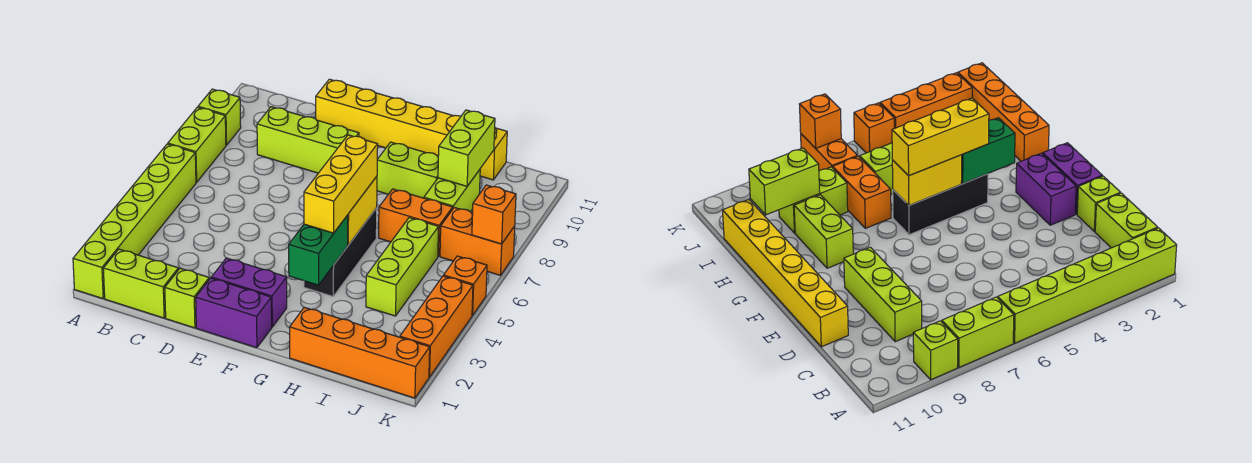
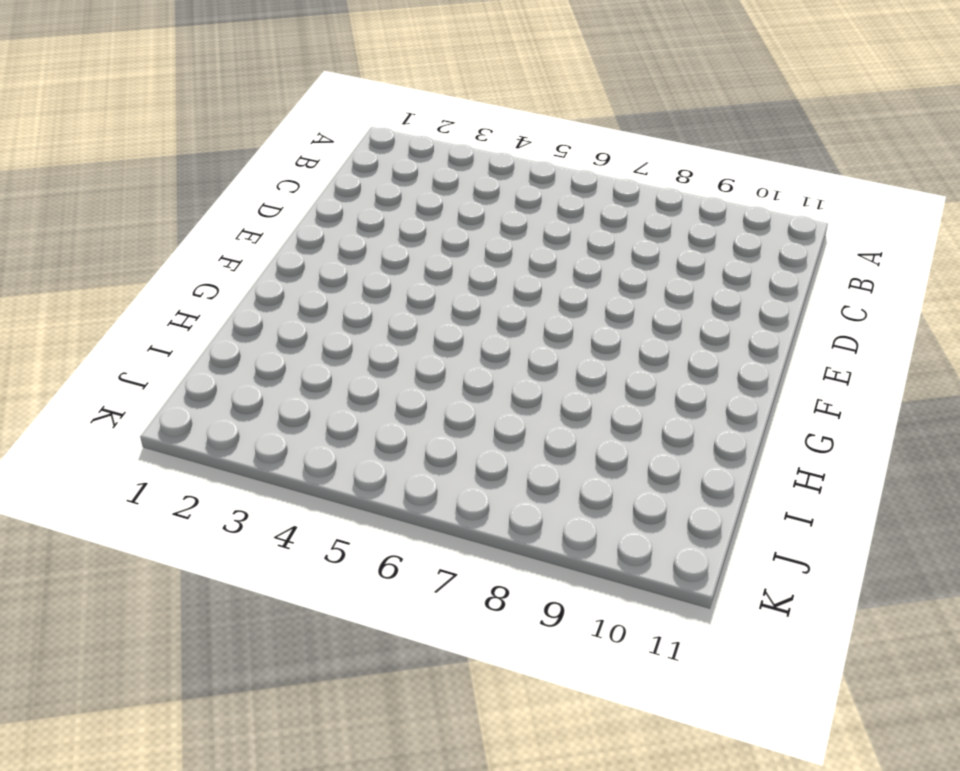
none -> lime 1x6 brick [73,144,196,299]
none -> lime 1x2 brick [168,107,226,182]
none -> lime 1x1 brick [198,89,241,145]

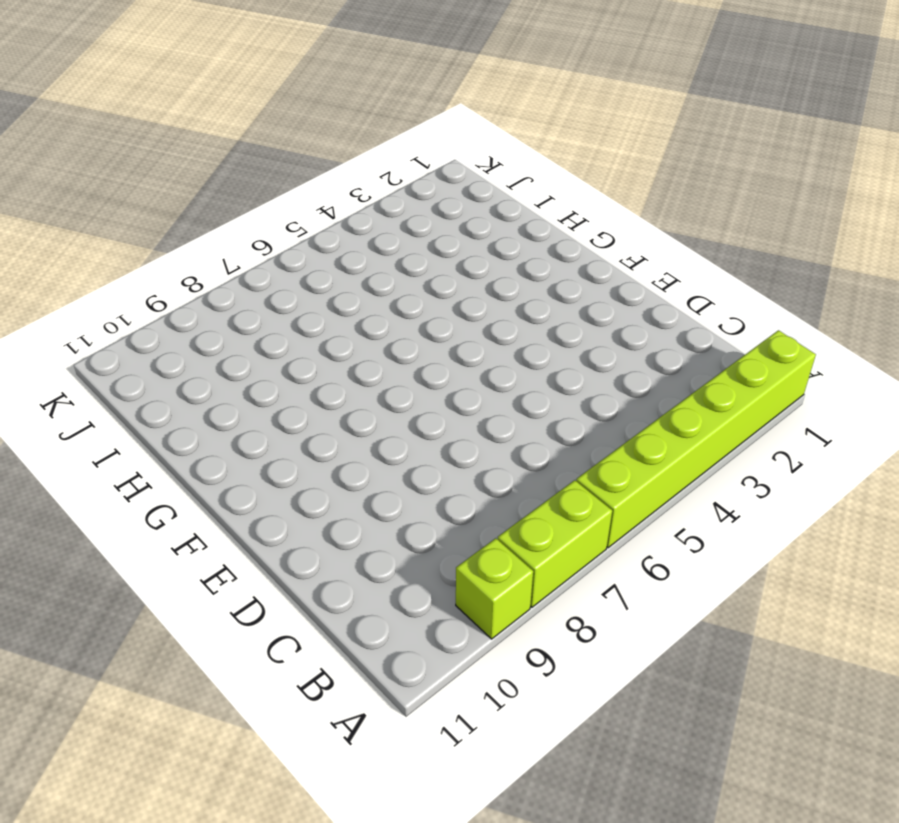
none -> lime 1x2 brick [103,249,178,318]
none -> lime 1x3 brick [257,107,359,173]
none -> lime 1x1 brick [165,268,209,328]

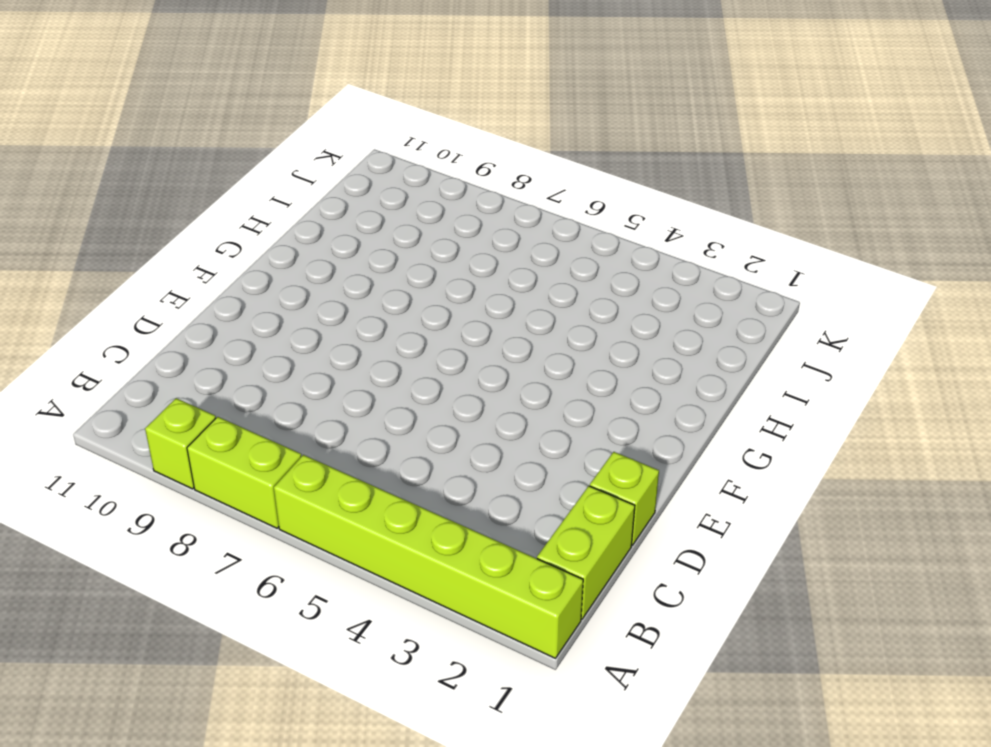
none -> lime 1x3 brick [257,107,359,173]
none -> yellow 1x6 brick [315,79,507,180]
none -> purple 1x2 brick [196,278,272,348]

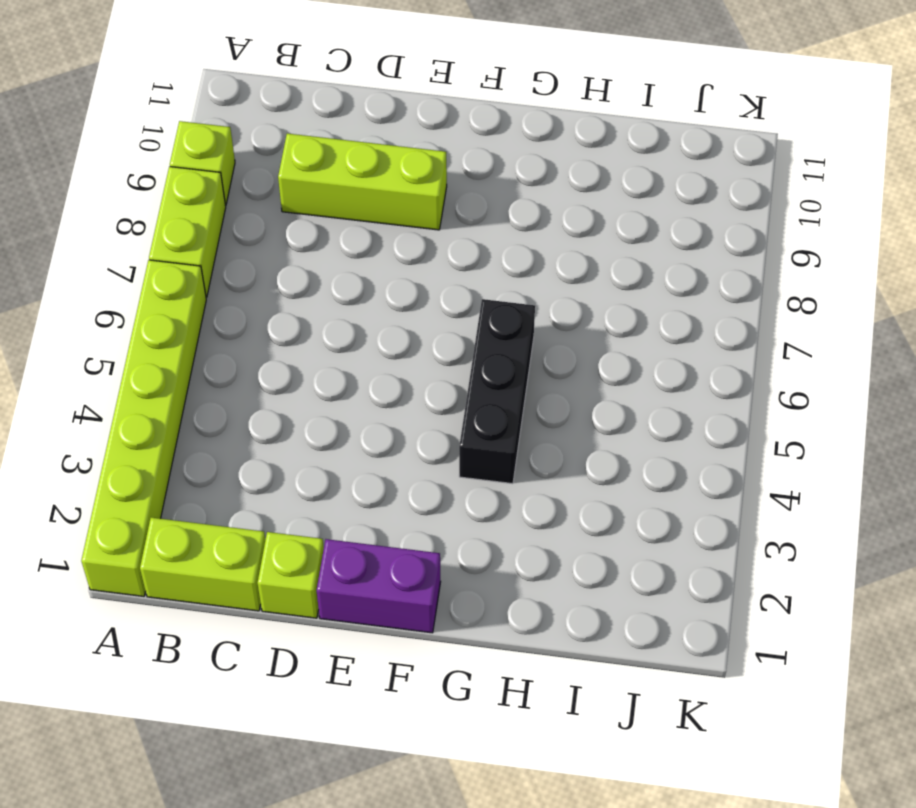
none -> yellow 1x6 brick [315,79,507,180]
none -> purple 1x2 brick [211,258,287,327]
none -> lime 1x2 brick [377,142,438,198]

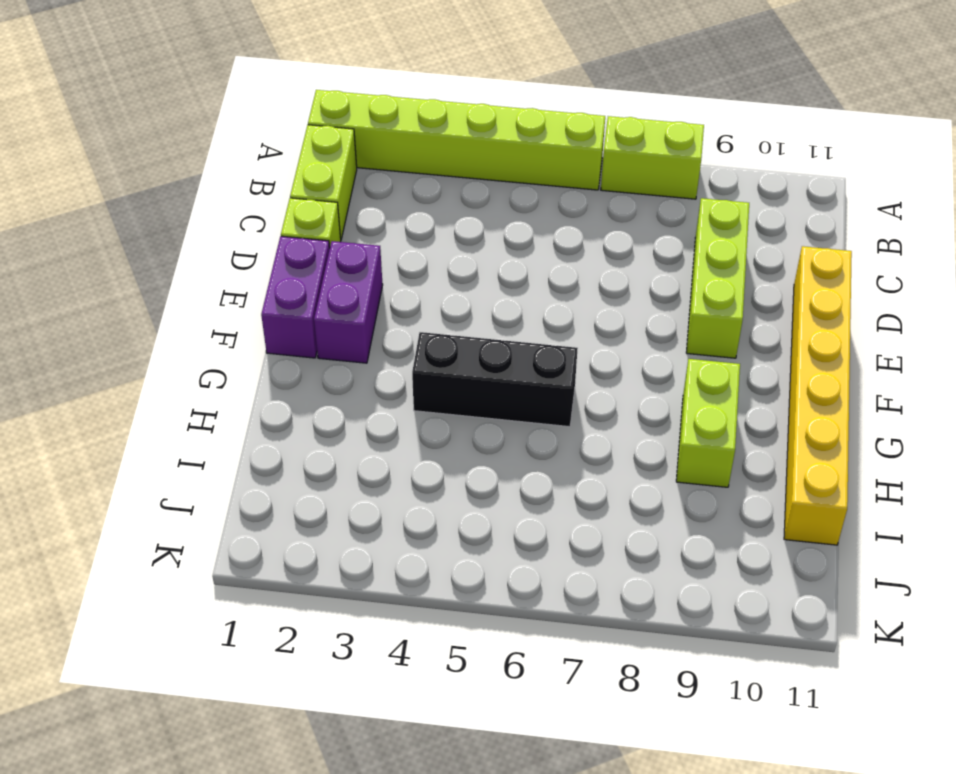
none -> lime 1x1 brick [198,89,241,145]
none -> orange 1x4 brick [290,307,430,398]
none -> orange 1x2 brick [379,189,453,256]

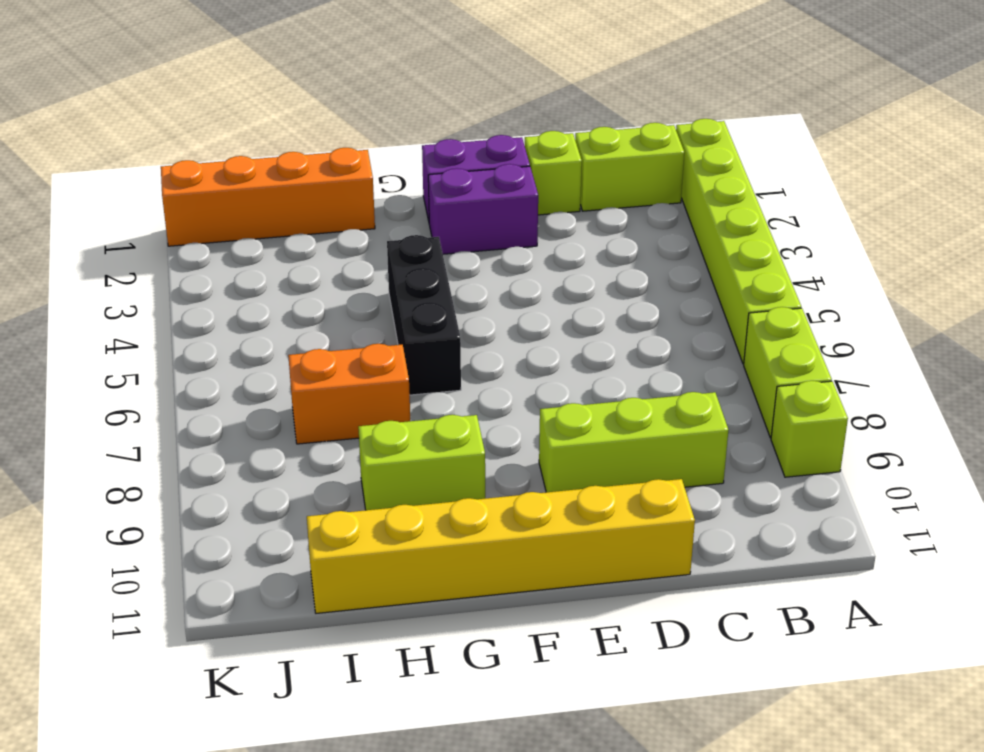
none -> lime 1x3 brick [366,218,439,316]
none -> lime 1x2 brick [424,170,480,212]
none -> orange 1x2 brick [440,208,515,275]

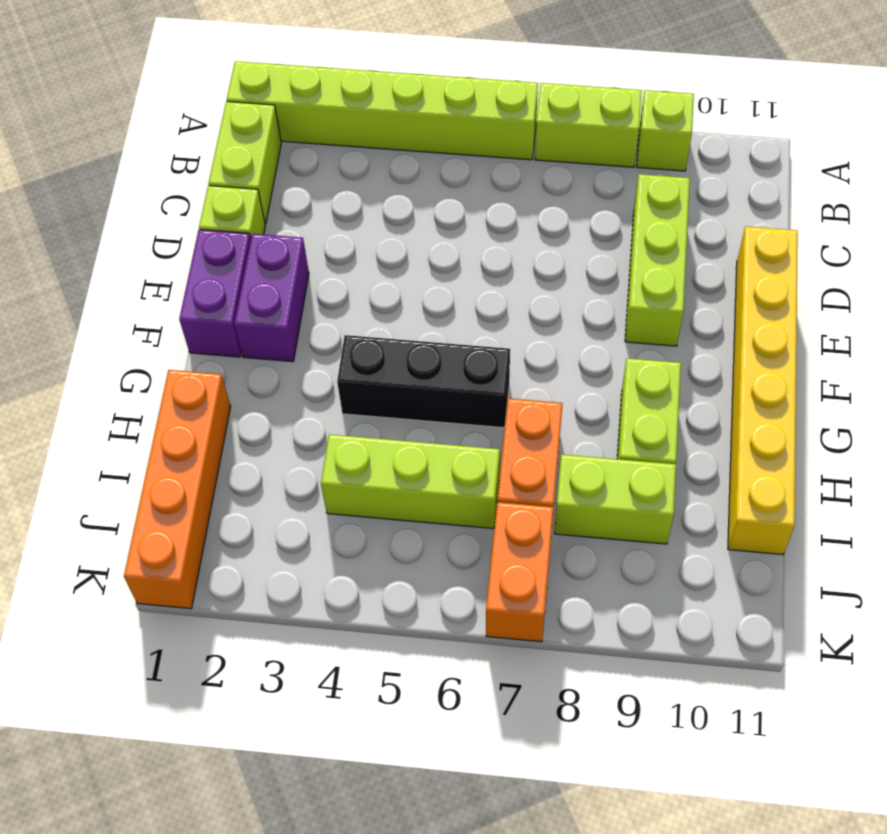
none -> orange 1x3 brick [400,276,473,377]
none -> orange 1x1 brick [444,256,487,315]
none -> green 1x2 brick [289,215,348,285]

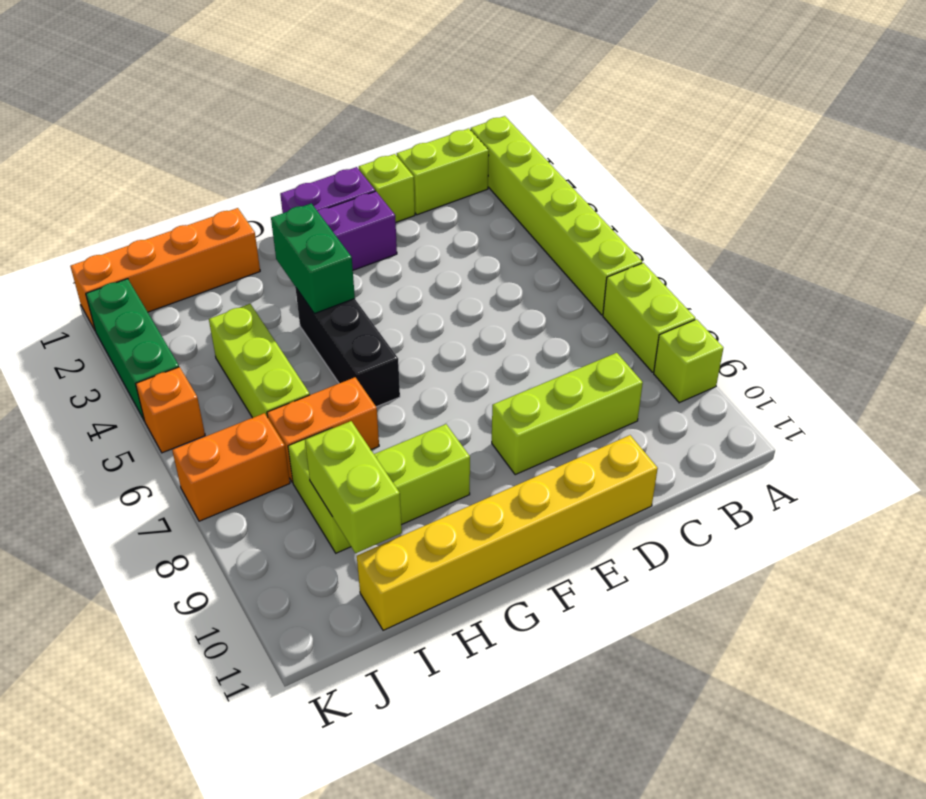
green 1x3 brick [86,279,179,421] -> orange 1x3 brick [400,276,473,377]
none -> yellow 1x2 brick [348,176,377,245]
none -> orange 1x1 brick [472,185,516,244]
none -> yellow 1x3 brick [304,135,378,233]

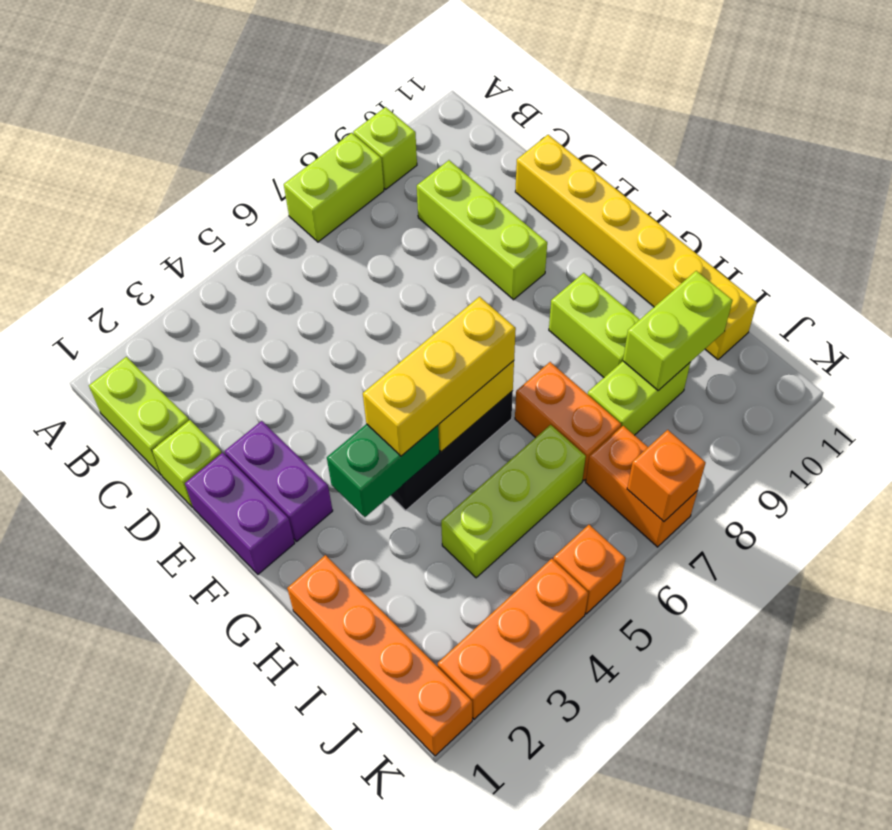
none -> lime 1x6 brick [73,144,196,299]

